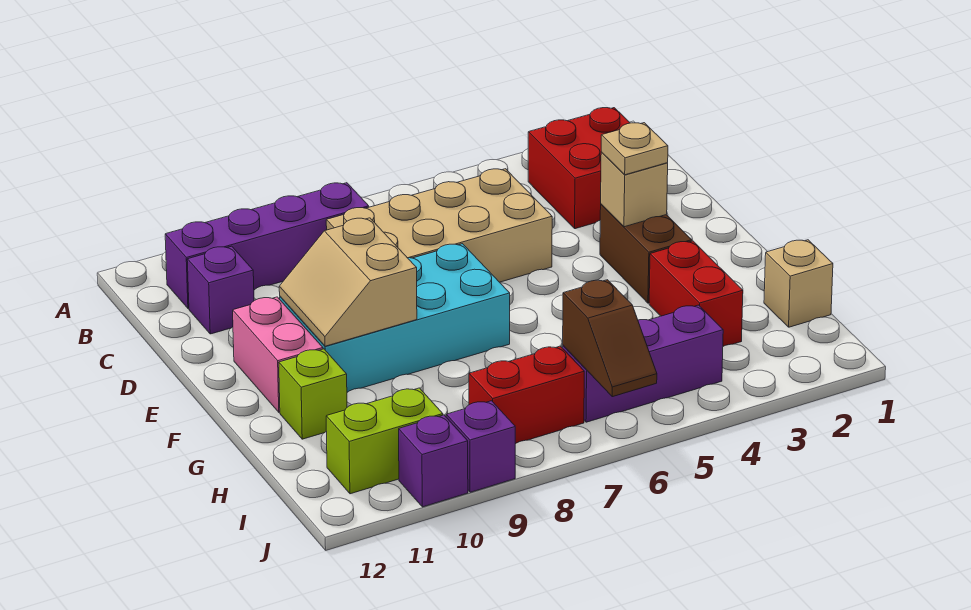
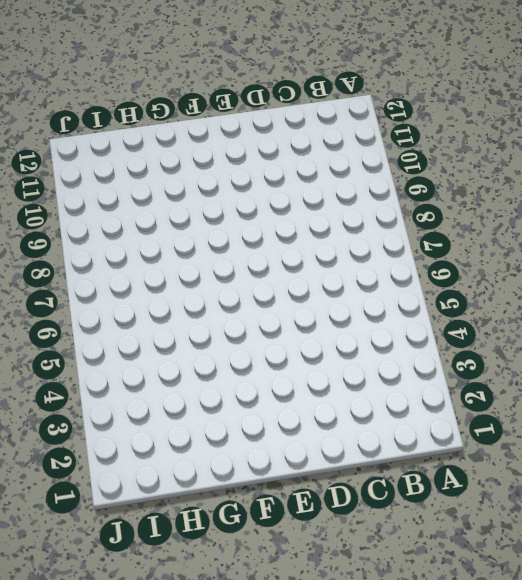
none -> red 2x2 brick [528,108,630,229]
none -> purple 1x4 brick [165,183,369,309]
none -> tan 2x4 brick [326,169,552,282]

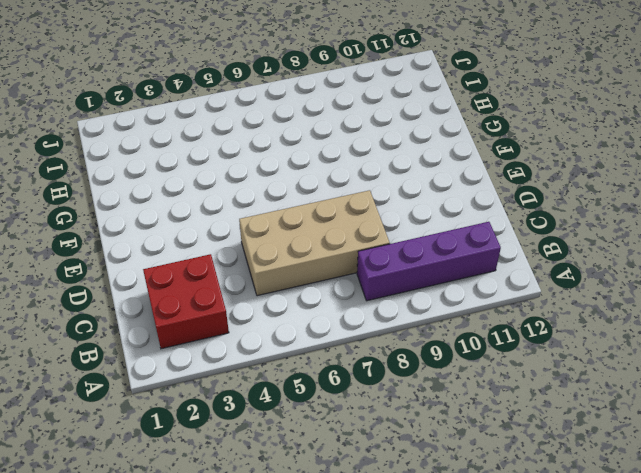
none -> purple 1x1 brick [187,246,254,334]
none -> brown 1x2 brick [600,204,692,303]
none -> cyan 2x4 brick [280,244,510,392]

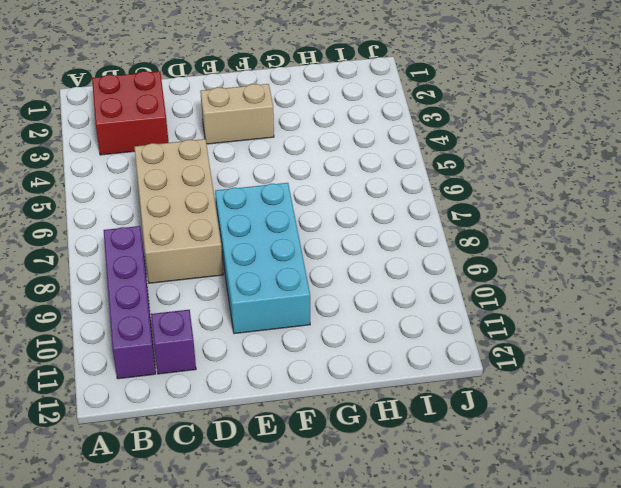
tan 1x2 brick [200,84,274,144] -> brown 1x2 brick [600,204,692,303]
none -> pink 1x2 brick [233,297,323,412]
none -> red 1x2 brick [649,241,743,346]
none -> lime 1x1 brick [279,349,347,439]

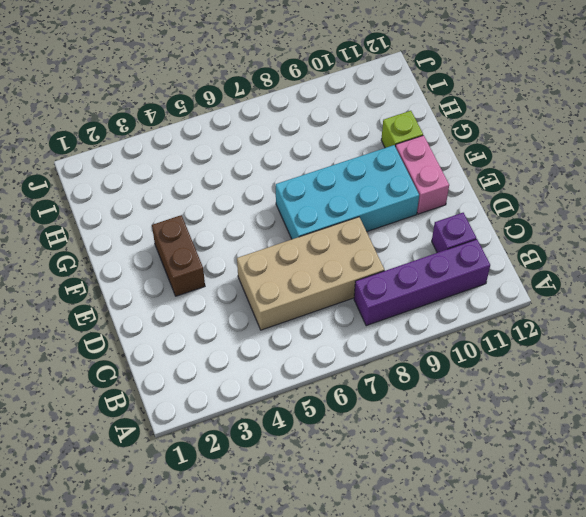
none -> red 2x2 brick [528,108,630,229]
none -> red 1x2 brick [649,241,743,346]
none -> tan 1x1 brick [764,240,833,327]

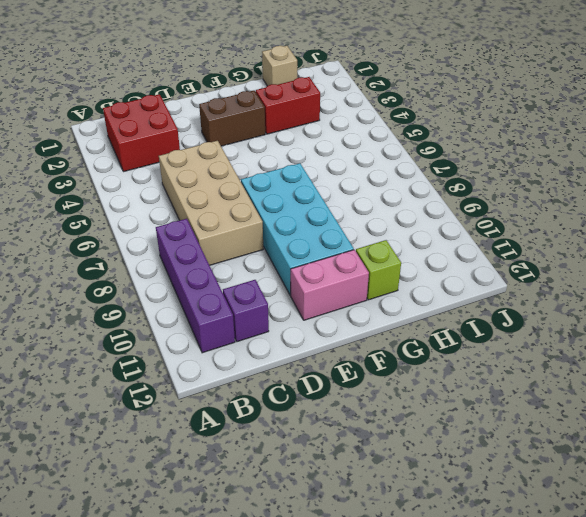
none -> purple 1x3 brick [563,305,723,422]
none -> red 1x2 brick [469,346,584,444]
none -> lime 1x2 brick [326,388,443,494]

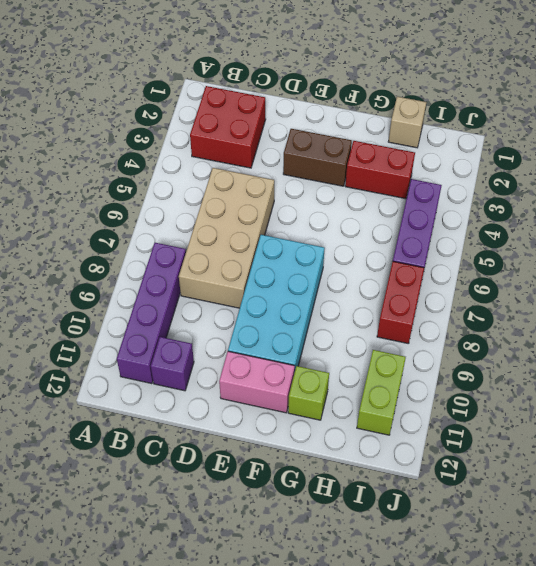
none -> purple 1x1 brick [446,401,515,492]
none -> purple 1x1 brick [399,415,468,507]
none -> tan 1x1 brick [601,152,668,227]

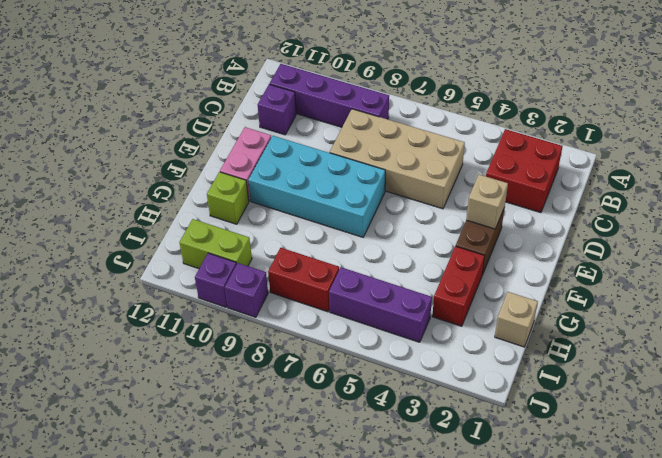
none -> tan 2x2 slope [279,218,417,346]
none -> brown 1x2 slope [563,280,657,397]
none -> tan 1x1 plate [601,123,668,175]

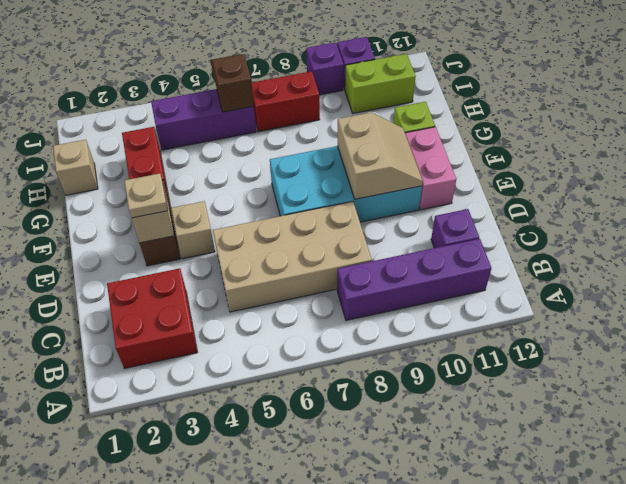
tan 1x1 brick [171,201,215,259] -> none

